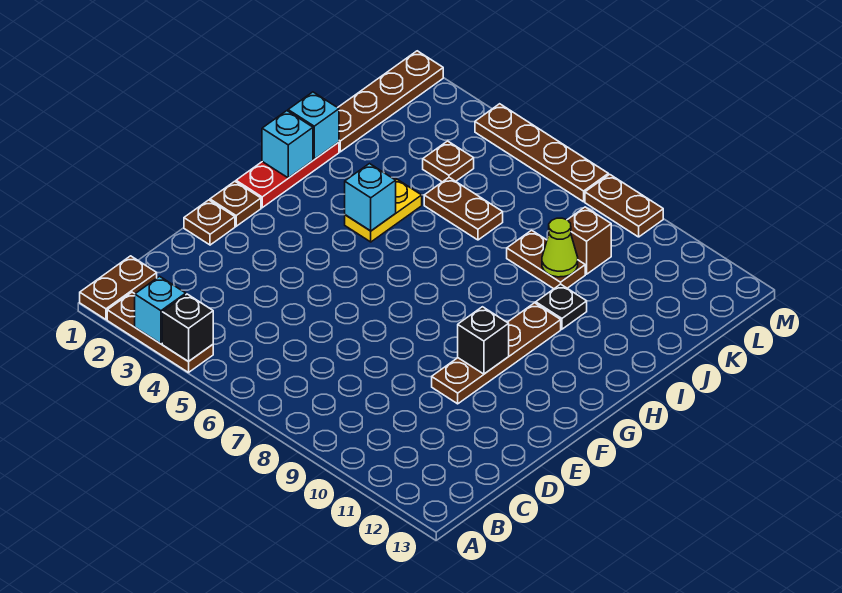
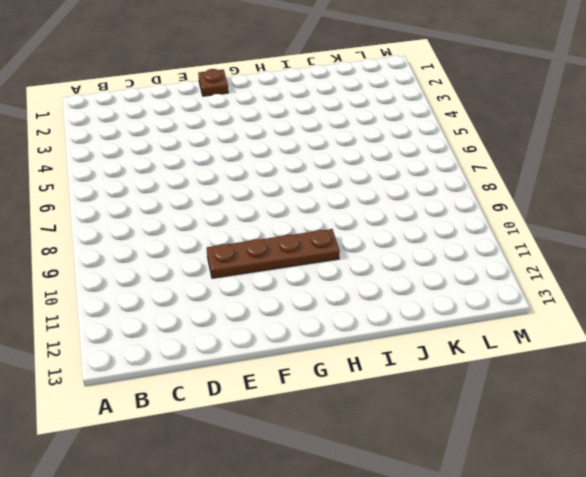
none -> brown 1x2 plate [80,256,157,319]
none -> brown 1x3 plate [107,292,213,373]
none -> brown 1x1 plate [184,200,235,245]

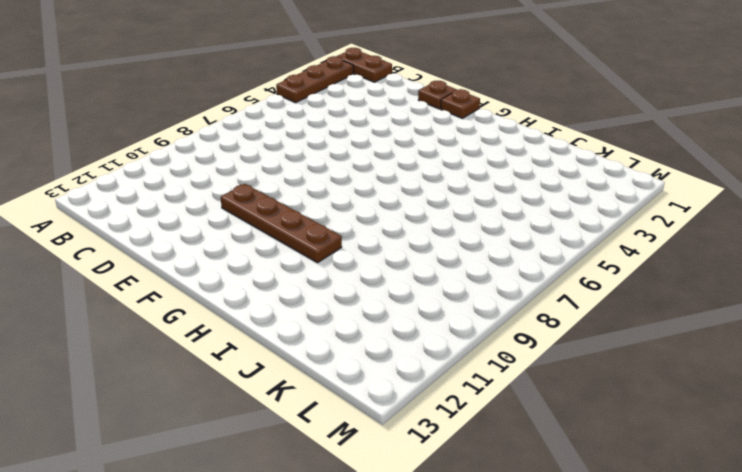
none -> red 1x3 plate [236,142,339,208]
none -> yellow 1x2 plate [345,178,422,242]
none -> black 1x1 plate [536,284,587,329]

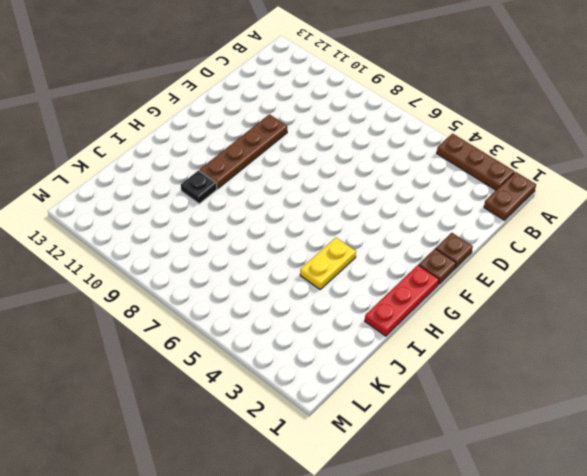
none -> brown 1x4 plate [338,51,443,152]
none -> brown 1x2 plate [424,178,503,240]
none -> brown 1x2 plate [507,230,585,289]

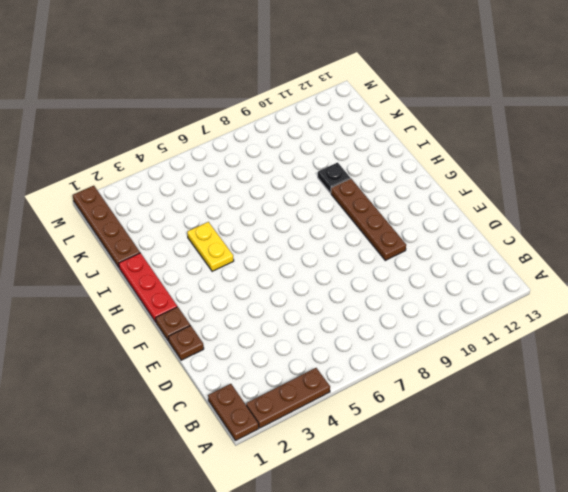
none -> brown 1x2 plate [424,178,503,240]
none -> brown 1x2 plate [507,230,585,289]
none -> brown 1x1 plate [423,141,474,182]

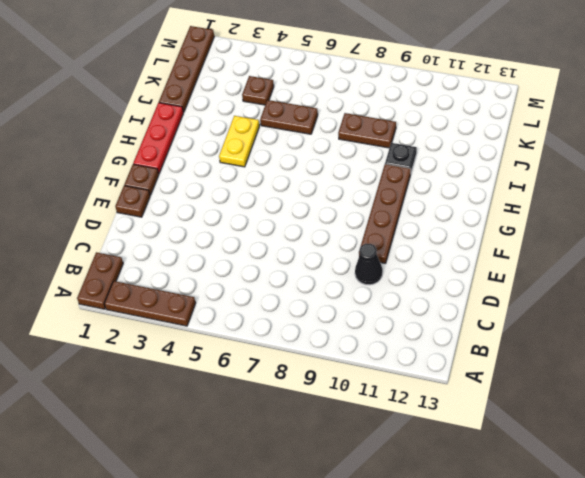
black 1x1 cone [355,244,383,285] -> none
none -> brown 1x1 brick [568,207,611,274]
none -> brown 1x4 plate [475,104,608,202]
none -> brown 1x2 plate [585,174,663,237]

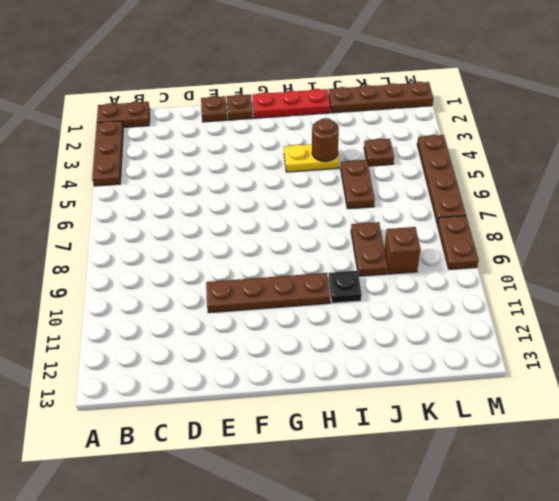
brown 1x1 round brick [312,118,339,162] -> none
none -> cyan 1x1 brick [135,276,186,344]
none -> black 1x1 brick [162,294,213,362]
none -> black 1x1 brick [458,307,509,374]

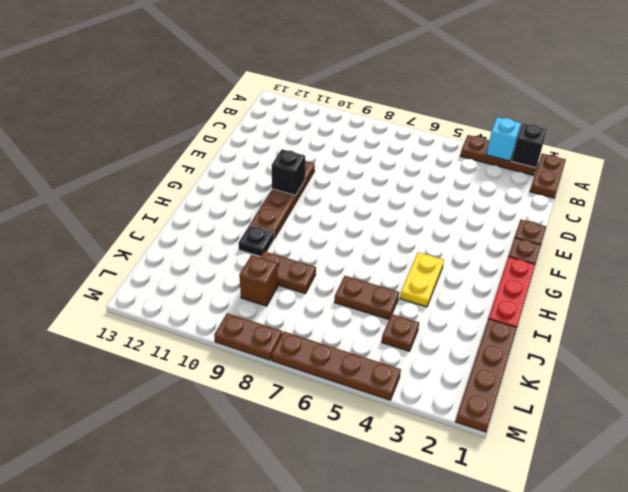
black 1x1 brick [512,123,547,168] -> black 1x1 brick moved to [162,294,213,362]
none -> cyan 1x1 brick [262,111,313,178]
none -> cyan 1x1 brick [345,164,396,231]
none -> cyan 1x1 brick [288,92,339,159]

